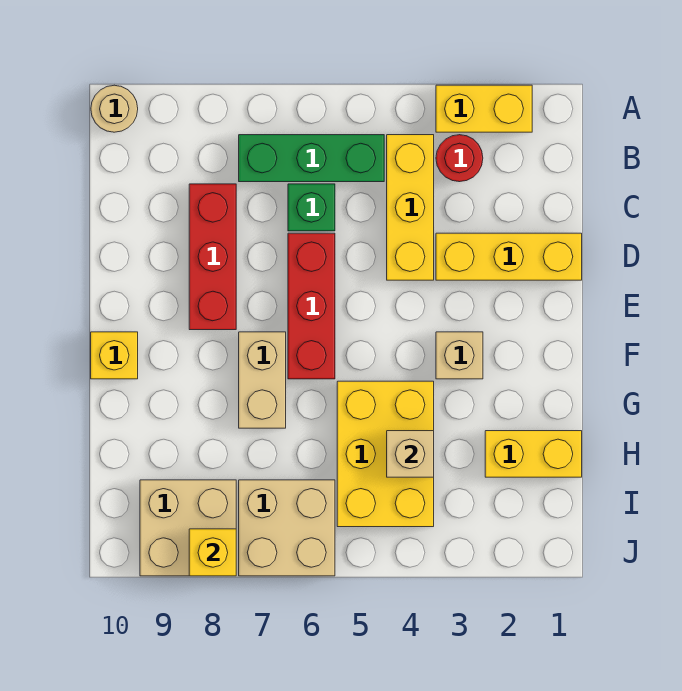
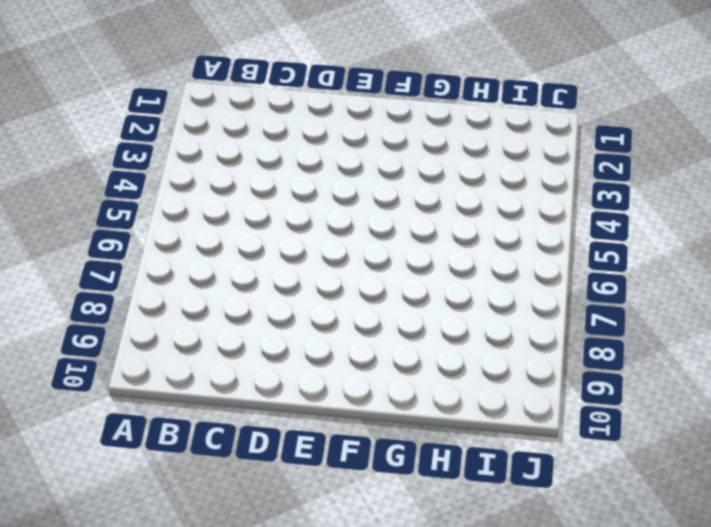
none -> yellow 1x2 brick [436,85,532,132]
none -> tan 1x1 round brick [91,85,138,132]
none -> red 1x1 round brick [436,135,483,182]

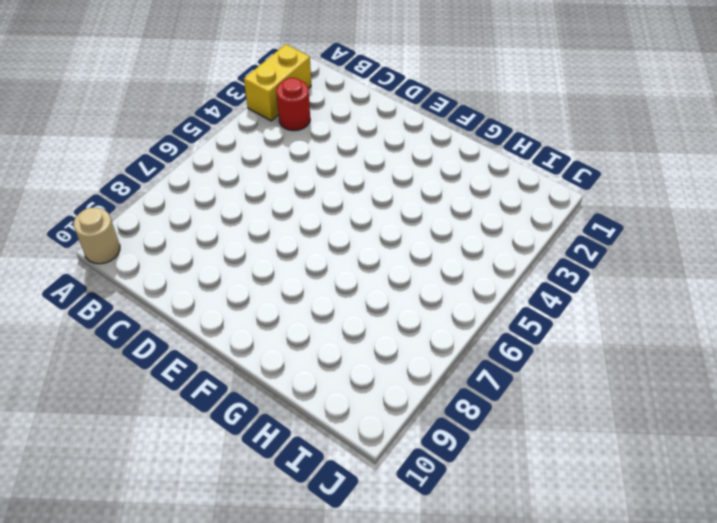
none -> yellow 1x3 brick [387,135,434,280]
none -> green 1x3 brick [239,135,384,182]
none -> green 1x1 brick [288,184,335,231]

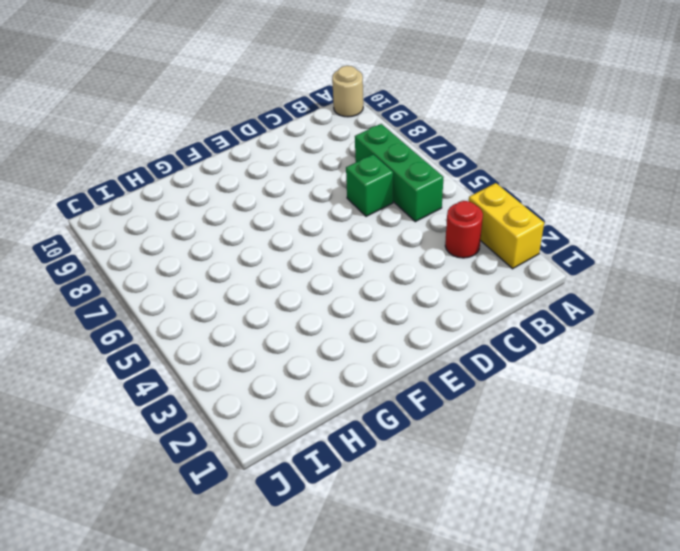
none -> yellow 1x3 brick [387,135,434,280]
none -> red 1x3 brick [189,184,236,330]
none -> yellow 1x3 brick [436,233,582,280]

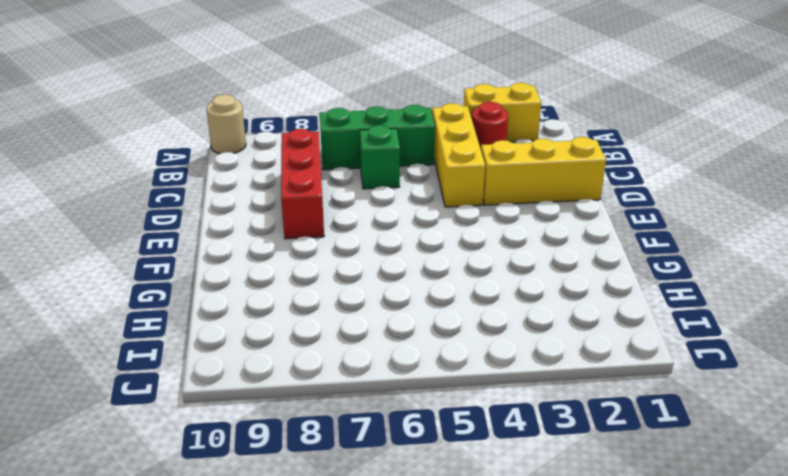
none -> red 1x3 brick [288,233,335,379]
none -> tan 1x1 brick [436,332,483,379]
none -> tan 1x2 brick [239,332,286,428]

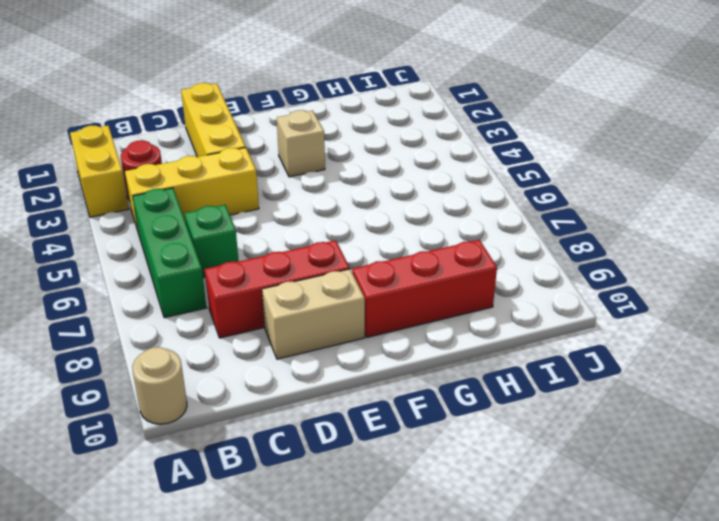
tan 1x2 brick [262,269,365,359] -> tan 1x2 brick moved to [239,332,286,428]
red 1x3 brick [352,240,497,337] -> red 1x3 brick moved to [288,233,335,379]
none -> yellow 1x1 brick [91,332,138,379]
none -> yellow 2x3 brick [337,381,434,527]
none -> yellow 1x2 brick [485,431,582,477]

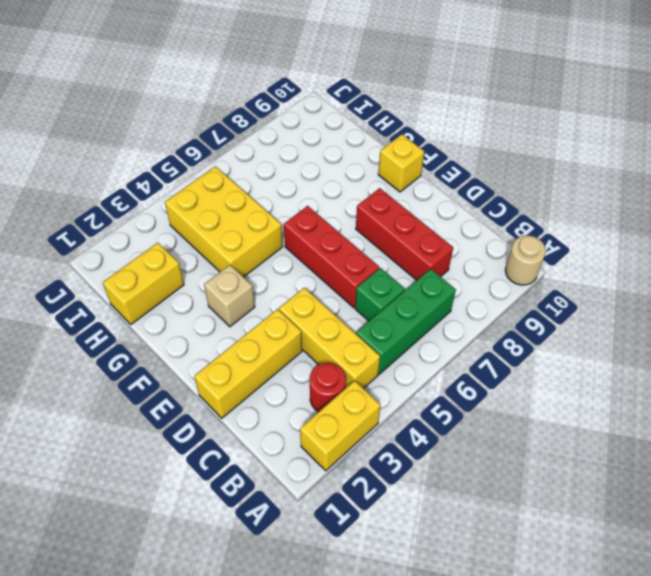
none -> tan 1x2 brick [239,332,286,428]
none -> tan 2x2 brick [239,480,335,576]
none -> tan 2x2 brick [140,480,236,576]

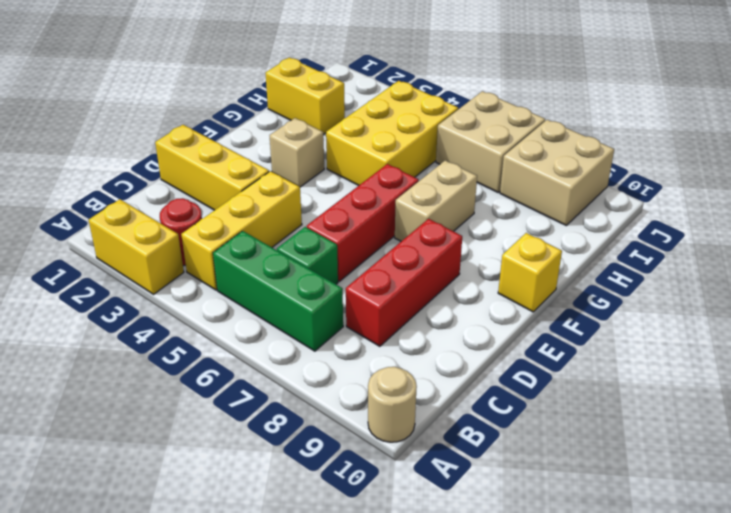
none -> tan 1x1 brick [387,431,434,477]
none -> yellow 1x1 brick [189,529,236,576]

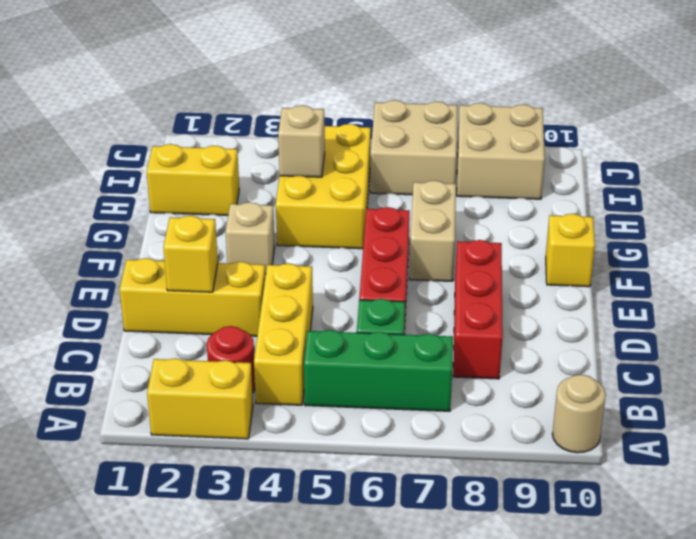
yellow 1x1 brick [163,216,218,292] -> yellow 1x1 brick moved to [189,529,236,576]

